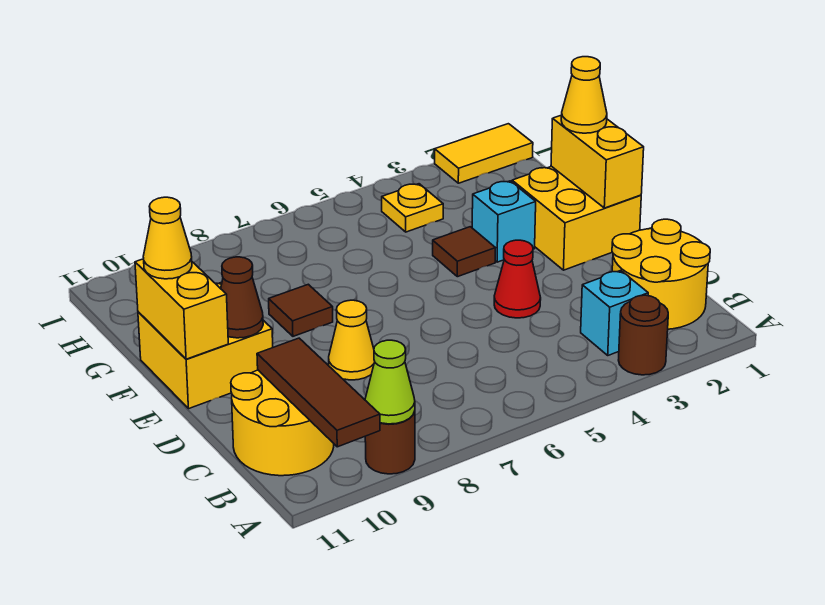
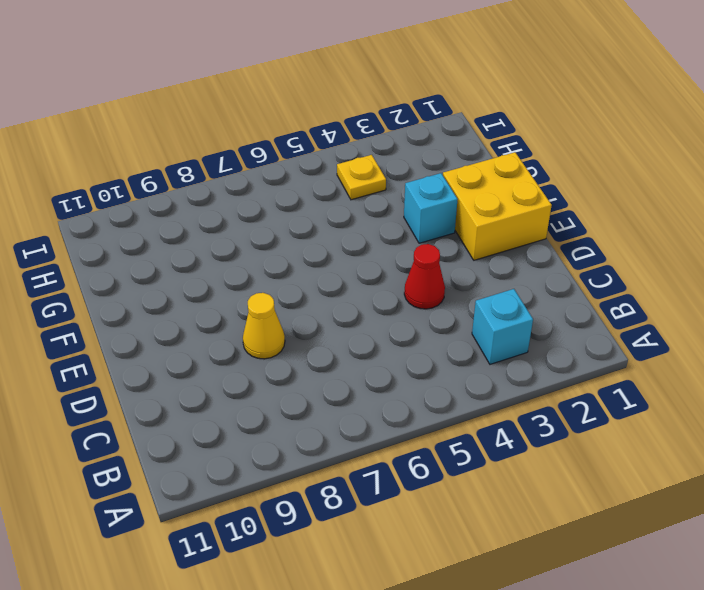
none -> brown 1x1 round brick [619,295,668,375]
none -> brown 1x1 round brick [365,411,415,474]
none -> yellow 2x2 round brick [612,219,710,329]

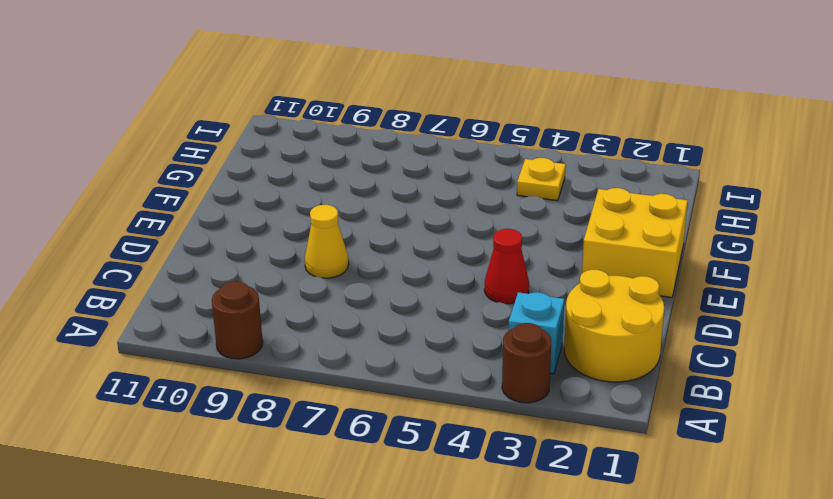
none -> yellow 2x2 round brick [231,370,334,476]
none -> yellow 2x2 brick [138,282,273,408]
none -> cyan 1x1 brick [472,181,536,262]

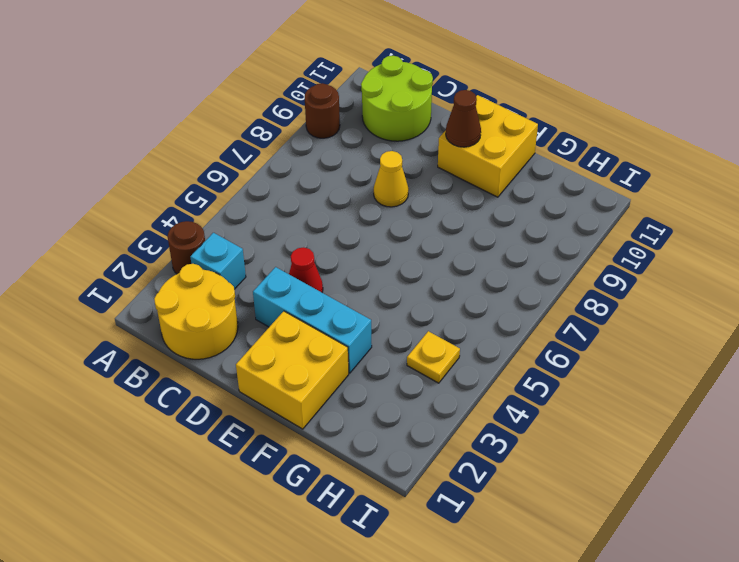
lime 2x2 round brick [361,56,433,141] -> yellow 2x2 round brick [231,370,334,476]
cyan 1x3 brick [253,267,372,373] -> cyan 1x1 brick [472,181,536,262]
none -> brown 1x1 tile [433,227,495,277]
none -> brown 1x1 tile [269,284,333,336]
none -> yellow 1x2 tile [435,124,533,183]

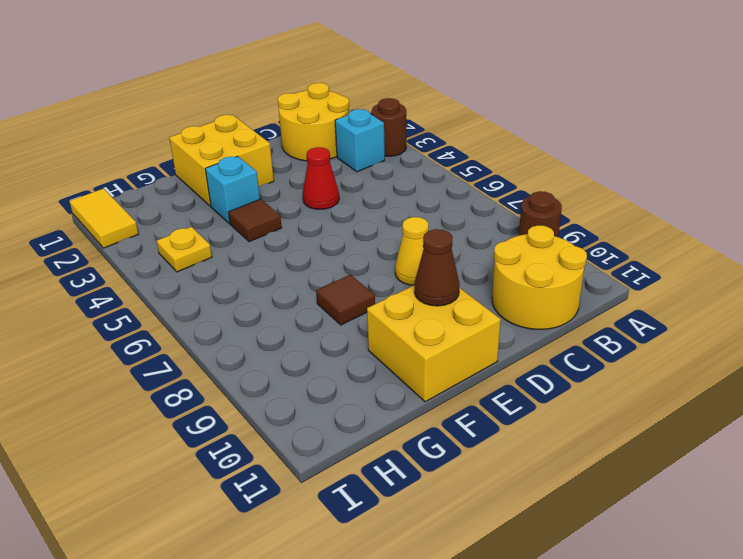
none -> lime 1x1 cone [365,340,415,424]
none -> brown 1x3 tile [257,338,380,447]
none -> yellow 1x2 brick [551,115,644,208]

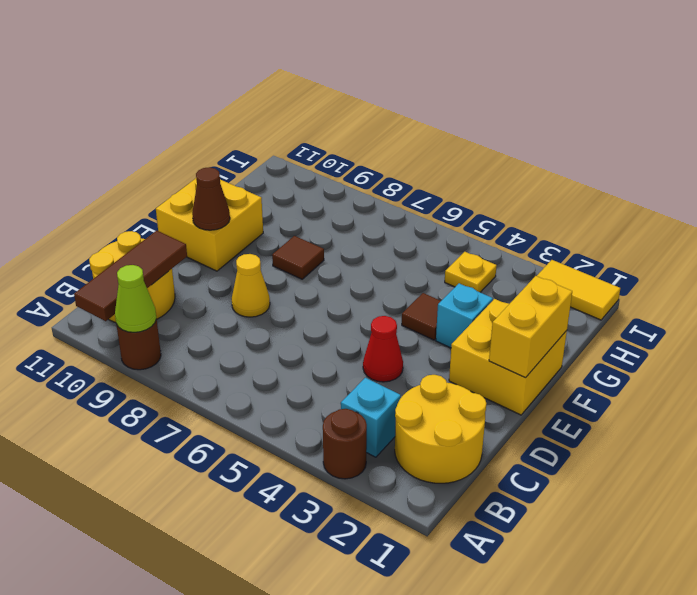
none -> yellow 1x2 brick [135,259,228,359]
none -> yellow 1x1 cone [561,57,607,133]
none -> yellow 1x1 cone [143,197,192,279]

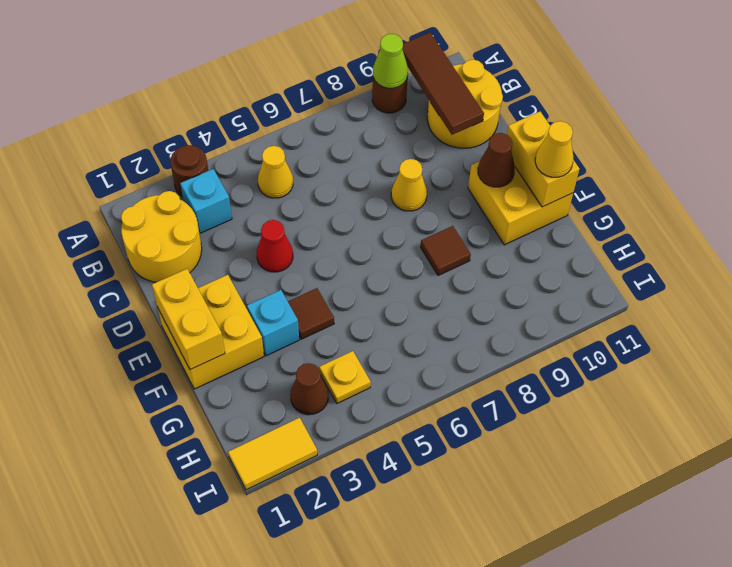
yellow 1x1 cone [258,146,293,198] -> yellow 1x1 cone moved to [561,57,607,133]
brown 1x1 cone [290,363,328,415] -> none

